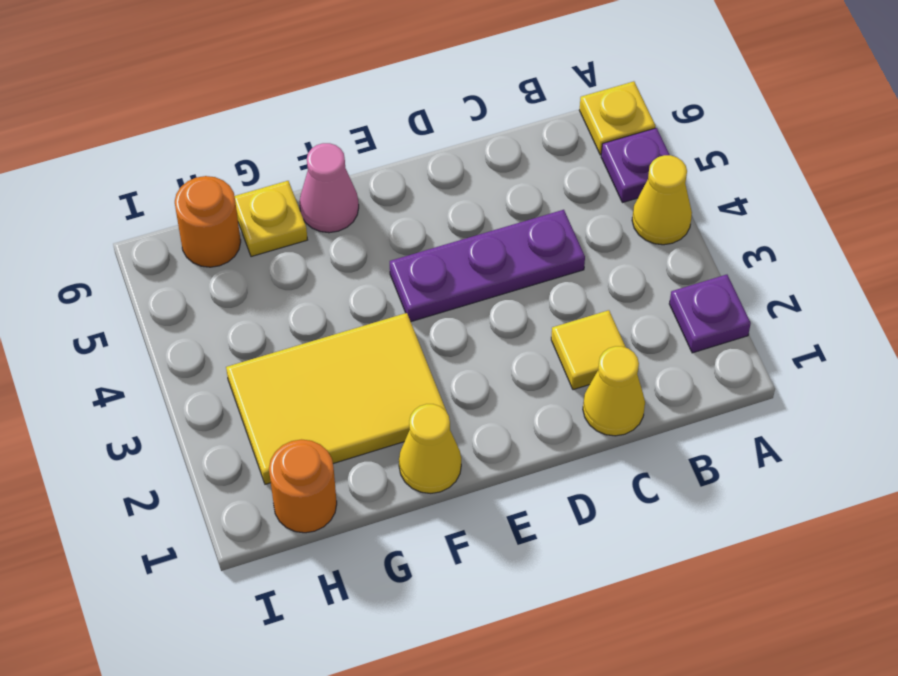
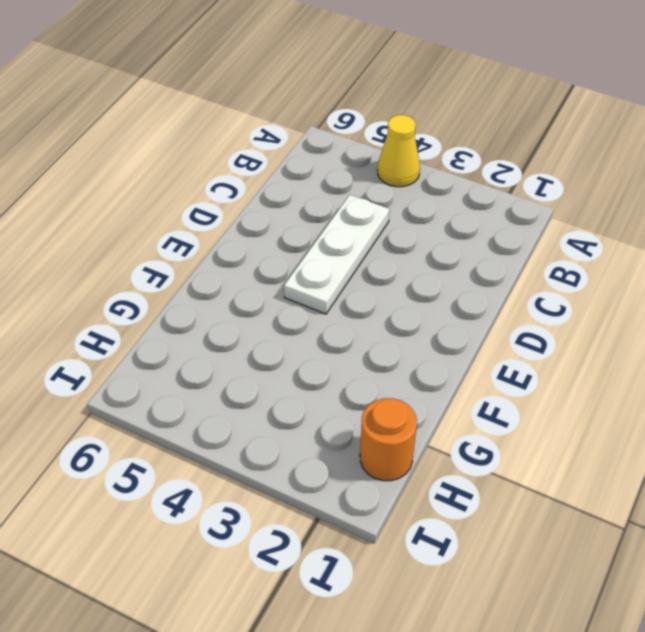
white 1x3 plate [284,195,390,314] -> purple 1x3 plate [390,210,585,322]
none -> purple 1x1 plate [669,275,751,353]
none -> purple 1x1 plate [601,128,670,203]
none -> yellow 1x1 plate [580,81,655,155]

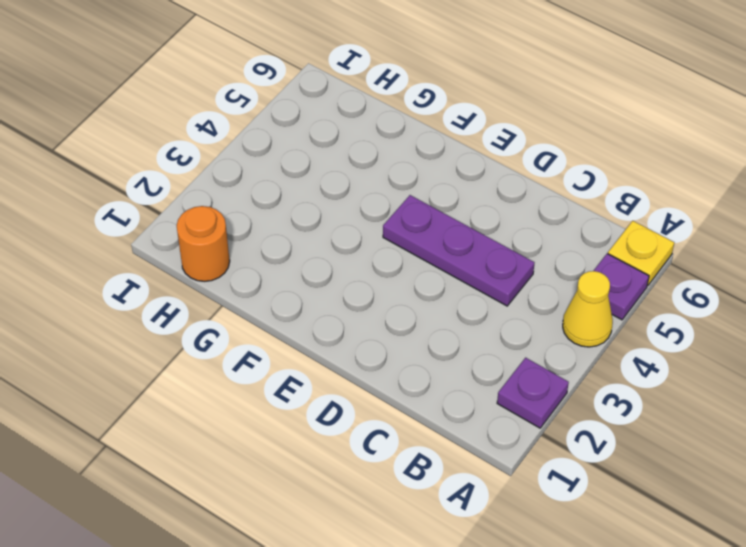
none -> yellow 1x1 cone [583,346,645,436]
none -> yellow 1x1 tile [551,310,626,390]
none -> yellow 1x1 cone [399,404,461,493]

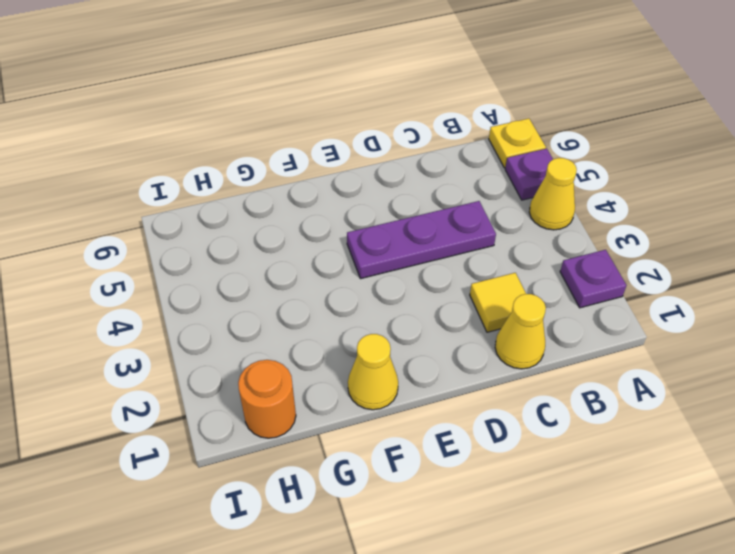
none -> yellow 2x3 tile [226,313,447,484]
none -> pink 1x1 cone [299,143,359,233]
none -> yellow 1x1 plate [235,181,307,257]

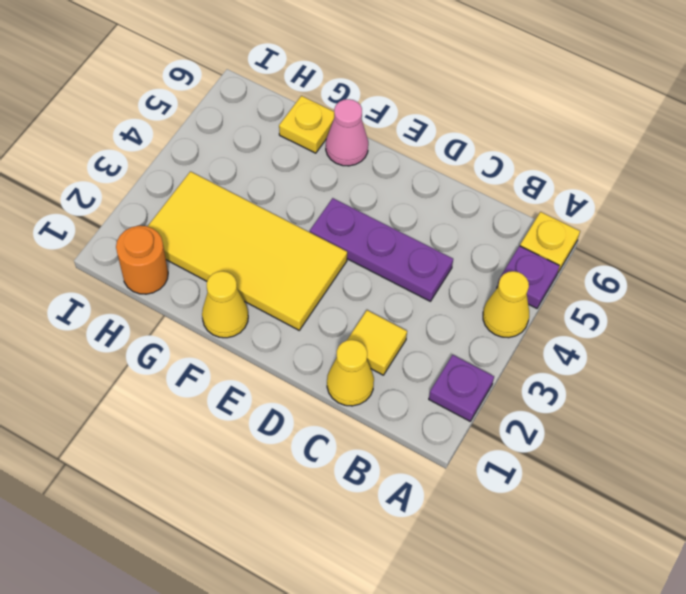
yellow 2x4 tile [148,171,347,330] -> yellow 2x3 tile [226,313,447,484]
none -> orange 1x1 round brick [175,176,241,267]

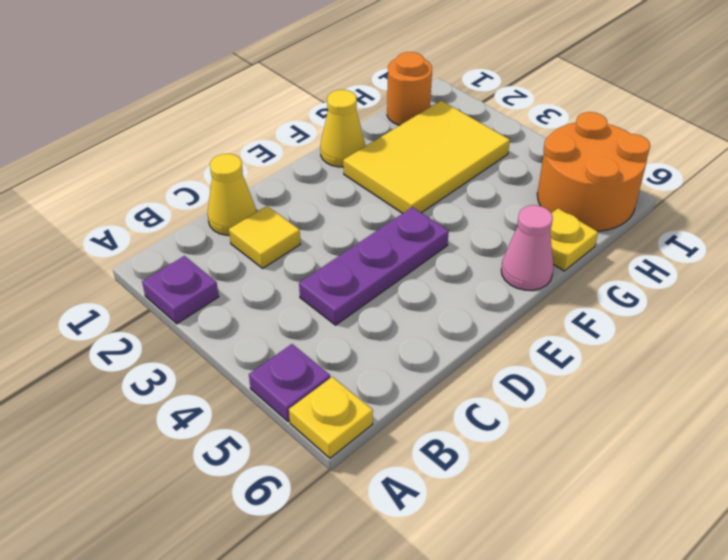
orange 2x2 round brick [537,112,650,231] -> orange 1x1 round brick [175,176,241,267]
none -> yellow 1x1 cone [632,155,692,245]

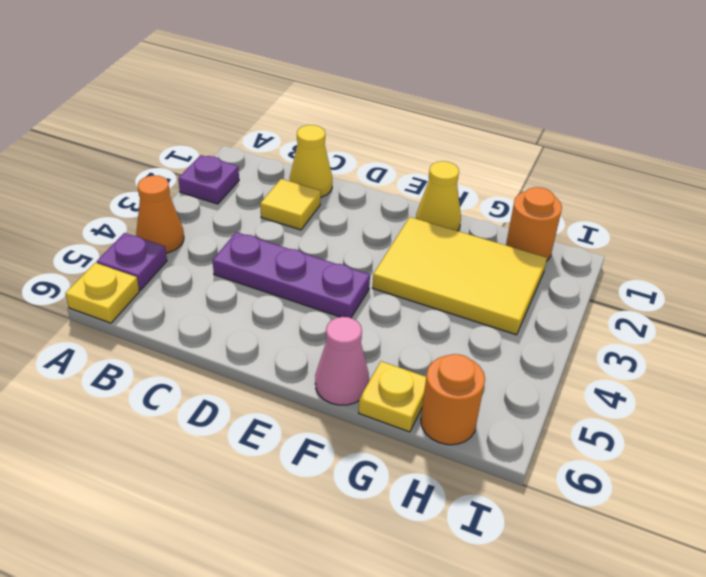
orange 1x1 cone [136,175,184,253] -> yellow 1x1 cone [632,155,692,245]

